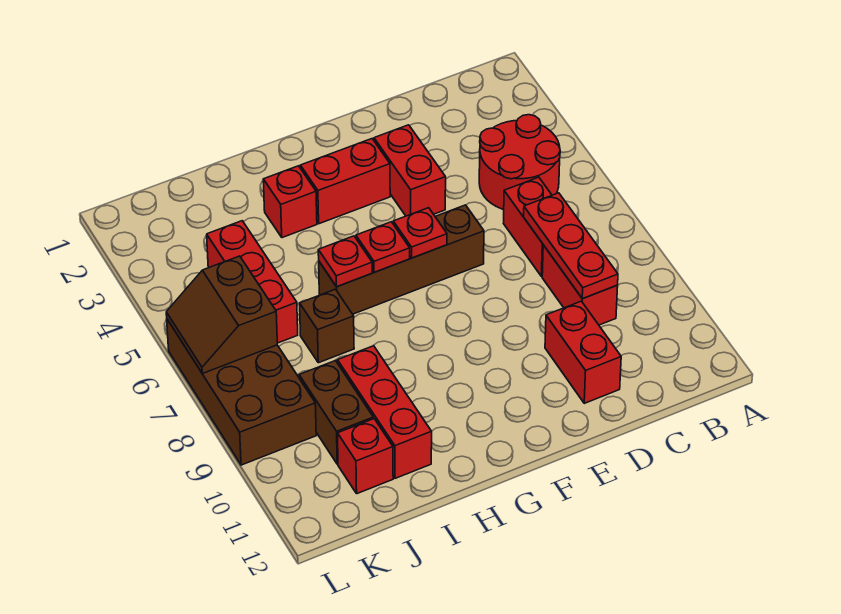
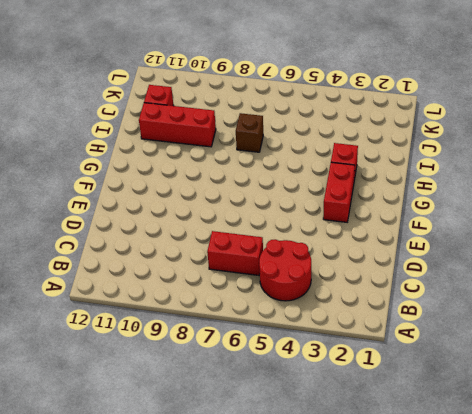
none -> red 1x2 brick [542,245,618,325]
none -> red 1x2 brick [545,301,621,403]
none -> red 1x2 brick [374,125,446,216]

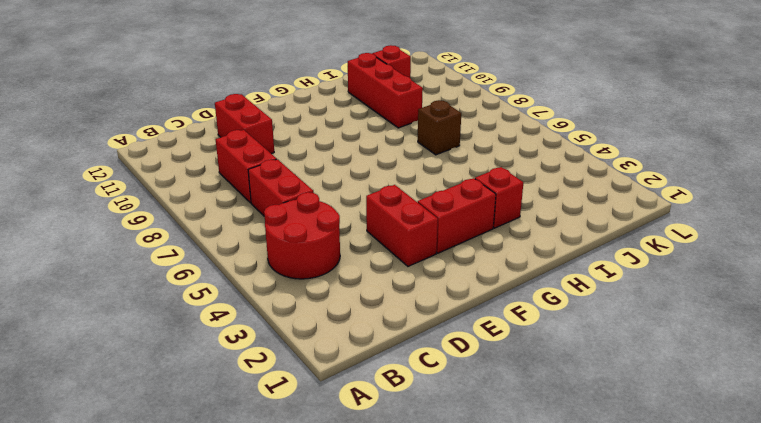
none -> brown 1x4 brick [319,205,484,314]
none -> red 1x3 brick [207,221,298,343]
none -> brown 1x2 brick [299,360,373,464]

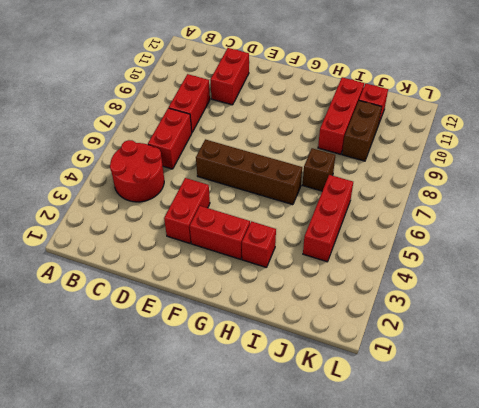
none -> brown 2x4 brick [167,319,316,465]
none -> red 1x3 plate [524,193,618,299]
none -> red 1x1 plate [393,208,447,258]

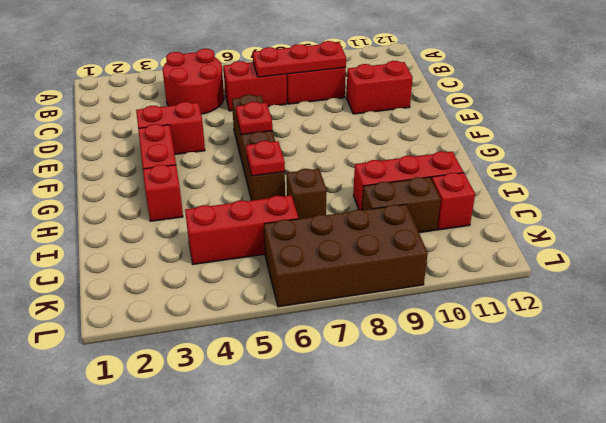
none -> red 1x1 plate [356,222,410,272]
none -> brown 2x2 slope [166,256,277,374]

